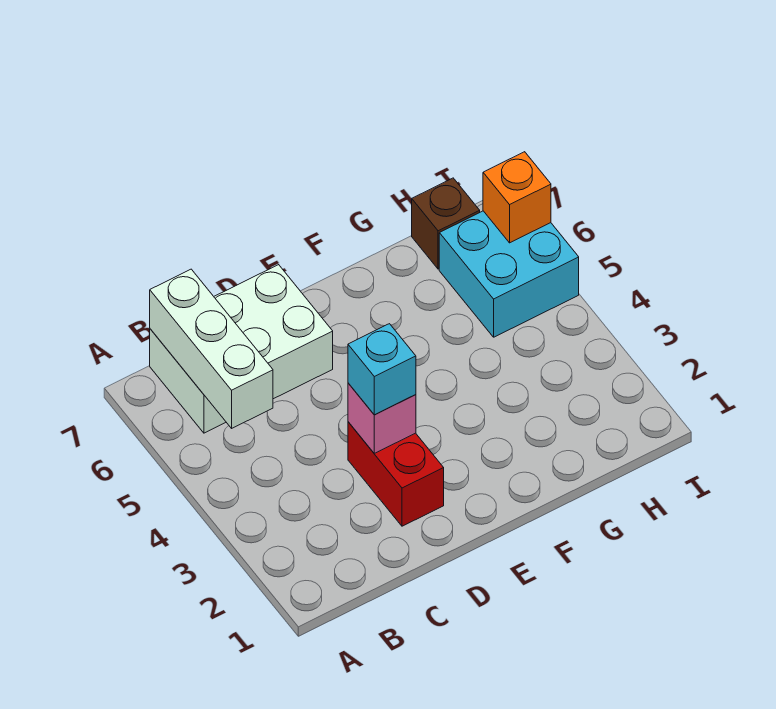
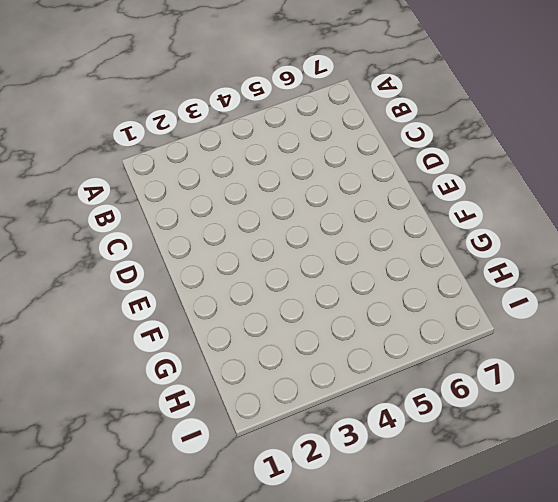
none -> white 2x3 brick [150,265,333,433]
none -> red 1x2 brick [348,422,444,526]

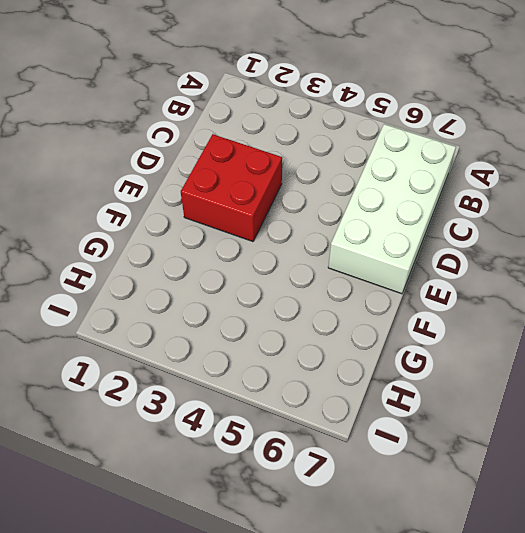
white 2x4 brick [328,124,456,294] -> white 2x3 brick [150,265,333,433]
red 2x2 brick [181,134,282,242] -> red 1x2 brick [348,422,444,526]
none -> cyan 2x2 brick [439,211,579,337]
none -> brown 1x1 brick [412,178,480,269]

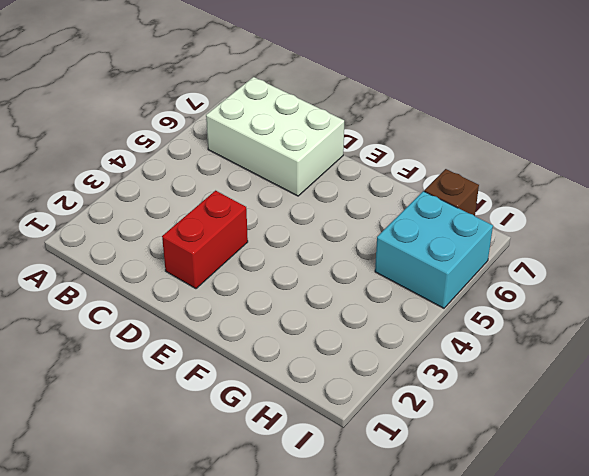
none -> white 1x3 brick [150,269,273,428]
none -> pink 1x1 brick [348,383,416,453]

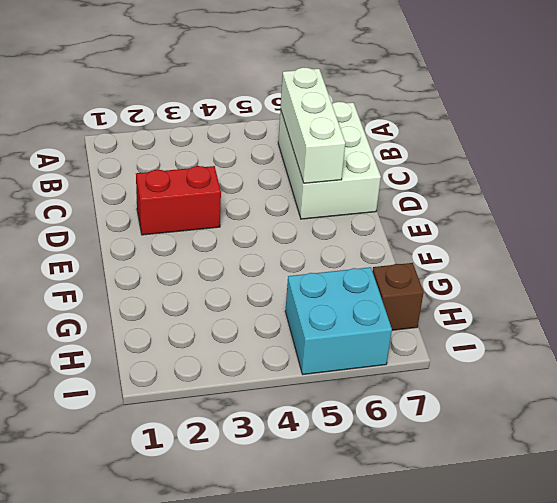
white 1x3 brick [281,67,345,183] -> white 1x3 brick turned to [150,269,273,428]
none -> pink 1x1 brick [348,383,416,453]
none -> orange 1x1 brick [483,152,551,243]

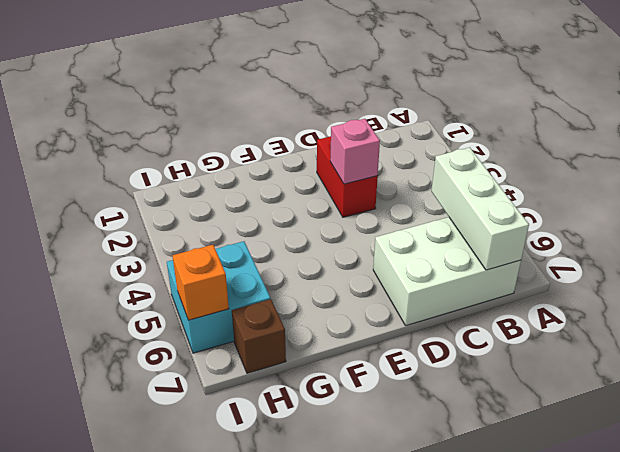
none -> cyan 1x1 brick [348,324,416,415]

